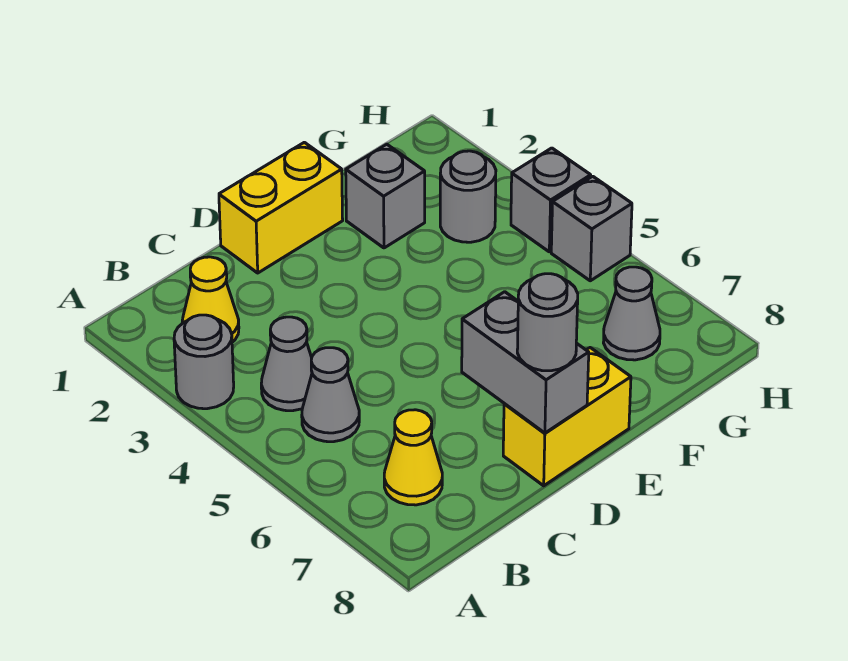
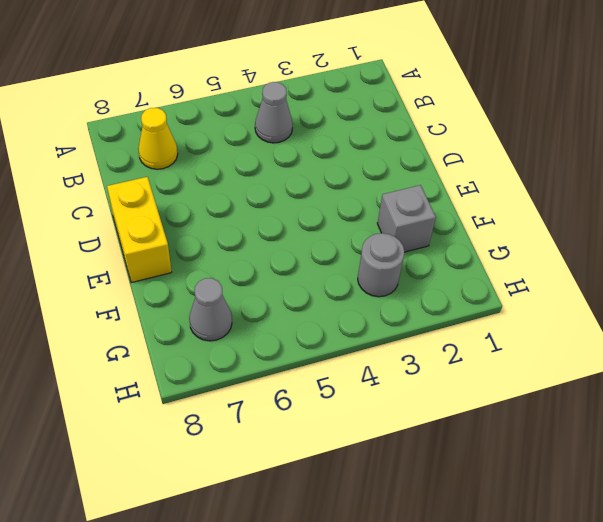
none -> grey 1x1 round brick [174,315,234,409]
none -> yellow 1x1 cone [182,257,239,342]
none -> grey 1x1 cone [302,348,359,442]

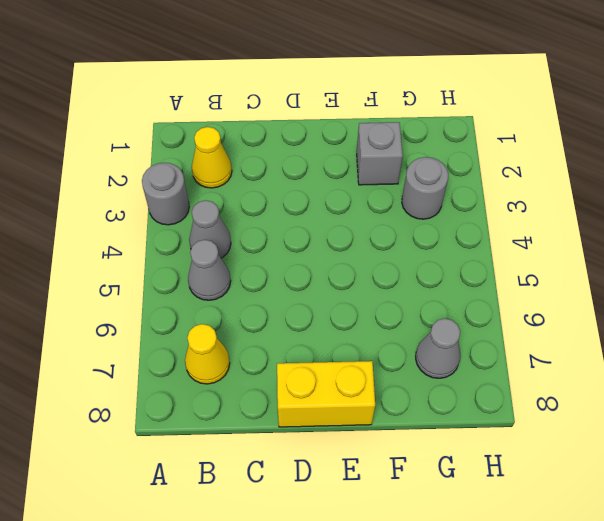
none -> yellow 1x2 brick [219,142,343,273]
none -> grey 1x1 brick [511,148,591,252]
none -> grey 1x1 brick [551,176,632,281]

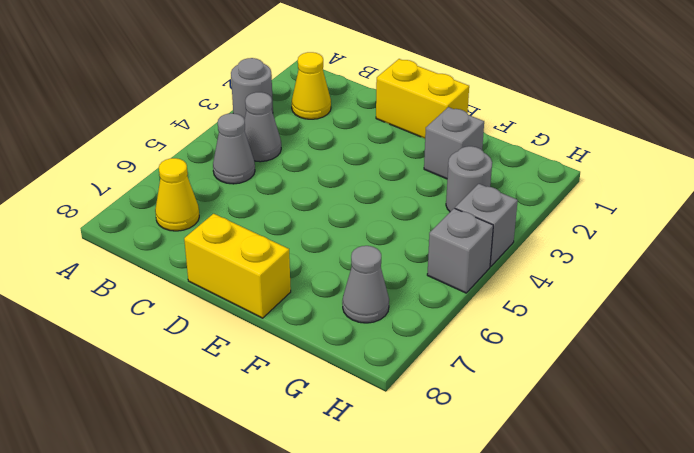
none -> grey 1x2 brick [462,292,589,433]
none -> grey 1x1 round brick [517,274,578,371]

